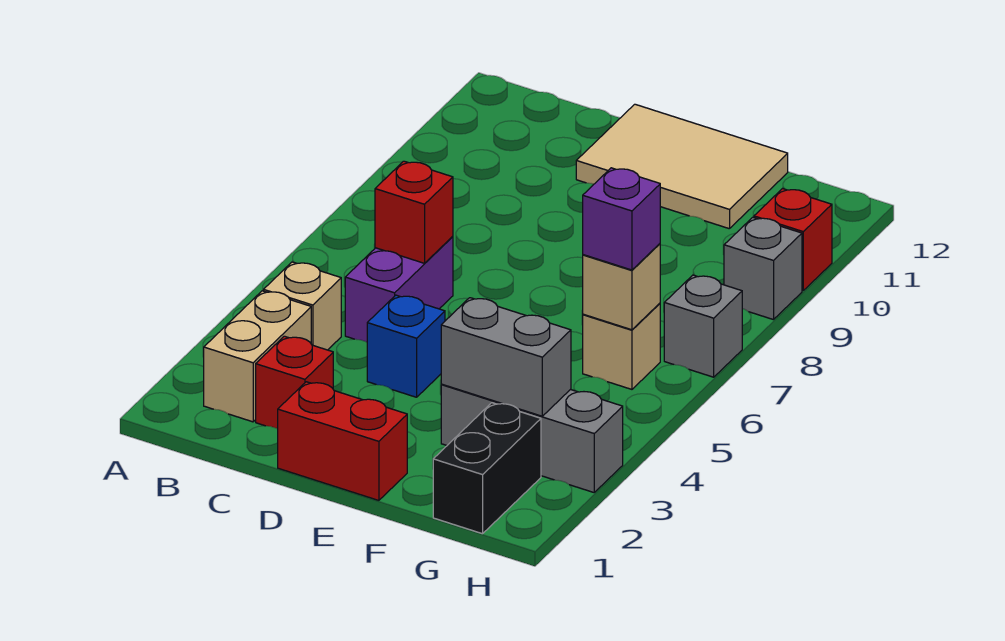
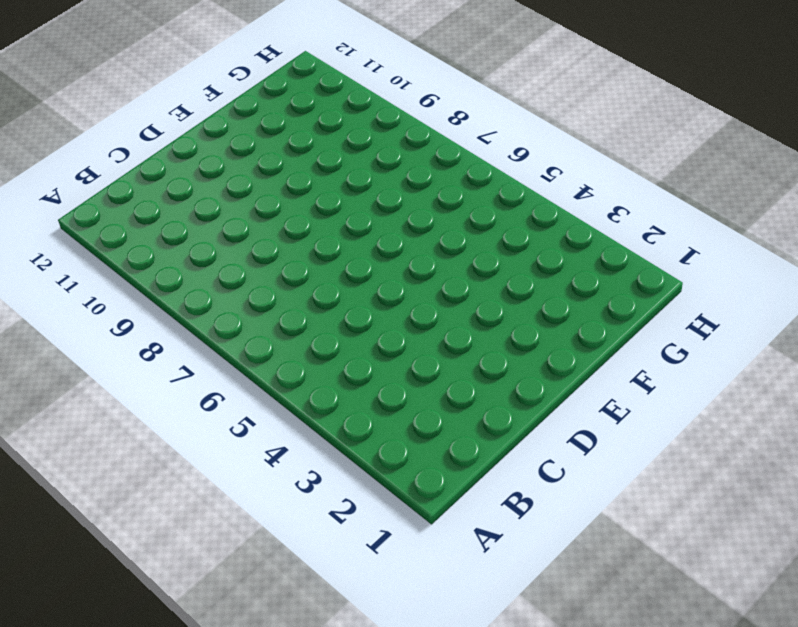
none -> tan 1x2 brick [204,291,311,422]
none -> tan 1x1 brick [264,262,341,350]
none -> red 1x1 brick [256,336,333,429]

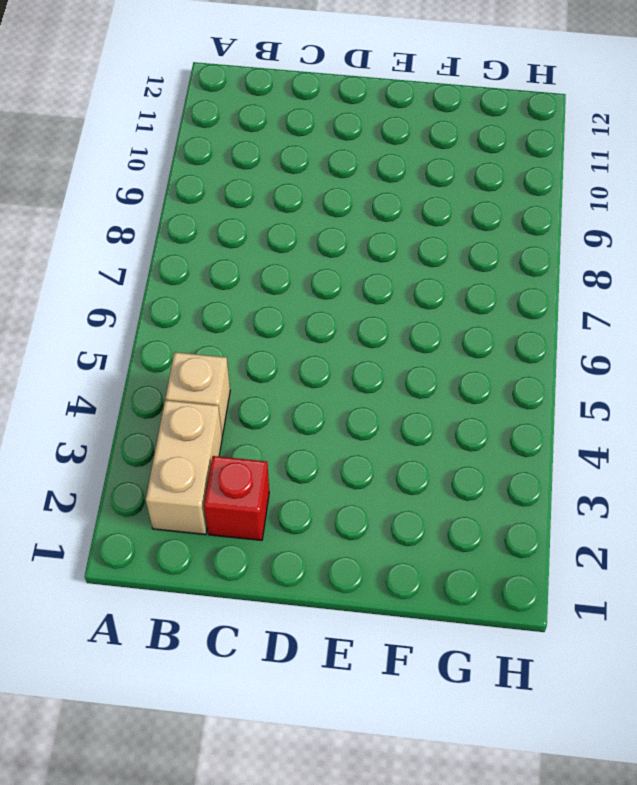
none -> purple 1x2 brick [345,236,453,342]
none -> red 1x2 brick [278,382,407,500]
none -> blue 1x1 brick [367,295,445,397]

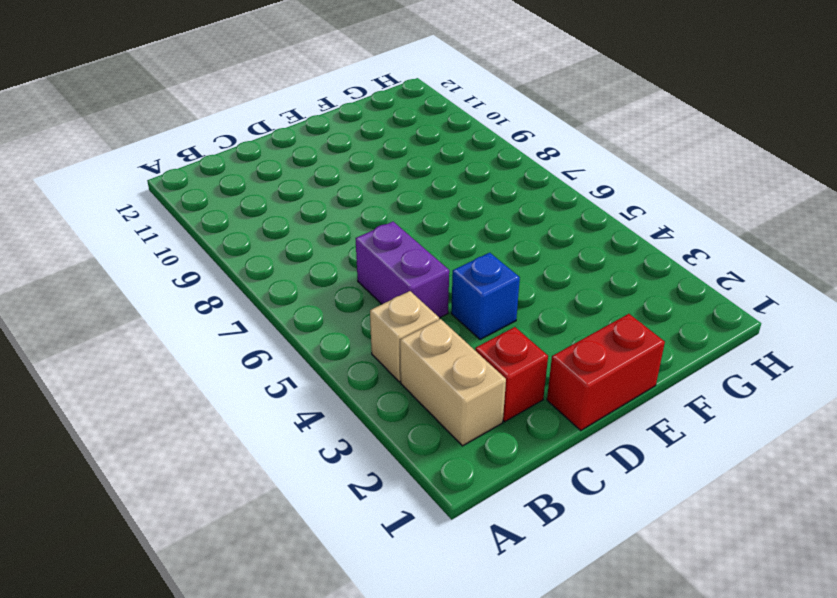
none -> tan 2x3 tile [576,104,788,229]
none -> grey 1x3 brick [441,384,623,492]
none -> black 1x2 brick [433,403,541,534]

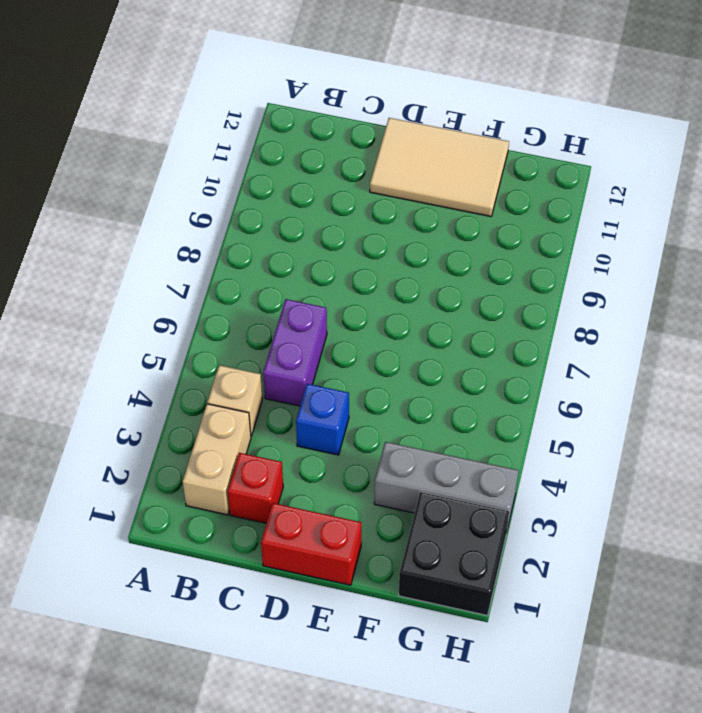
black 2x2 brick [398,492,509,616] -> black 1x2 brick [433,403,541,534]
none -> tan 1x1 brick [583,303,660,389]
none -> grey 1x1 brick [664,275,742,377]
none -> grey 1x1 brick [724,217,802,320]

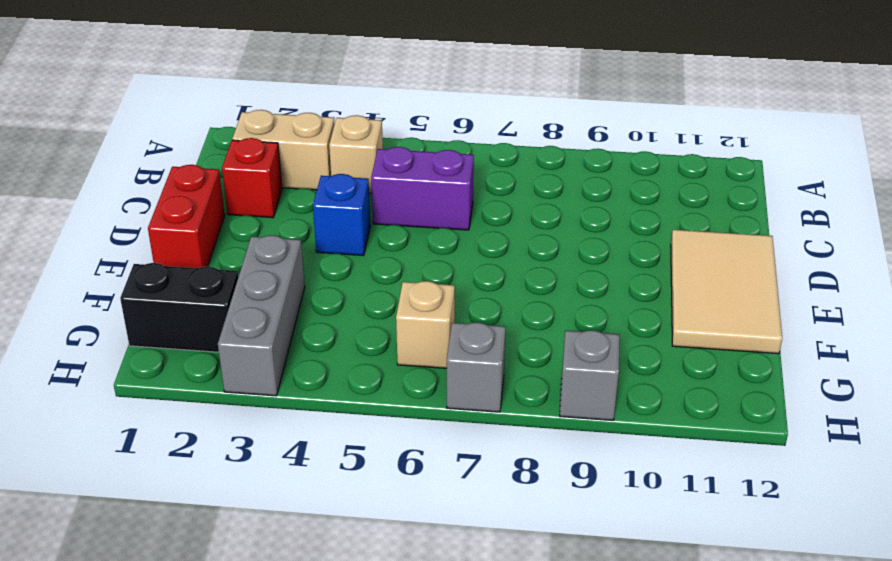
none -> red 1x1 brick [754,189,832,291]
none -> red 1x1 brick [375,161,453,263]
none -> grey 1x2 brick [441,298,571,416]

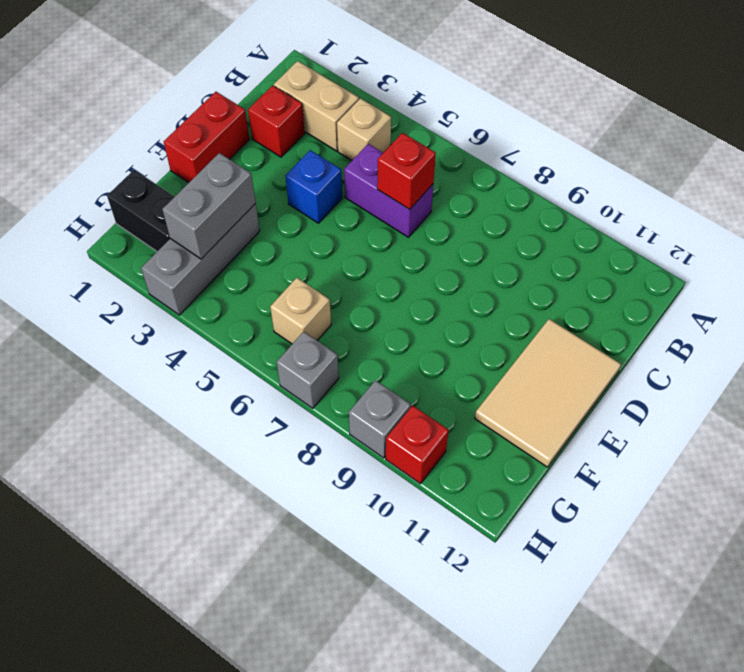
none -> tan 1x1 brick [583,244,660,330]
none -> purple 1x1 brick [583,168,660,270]

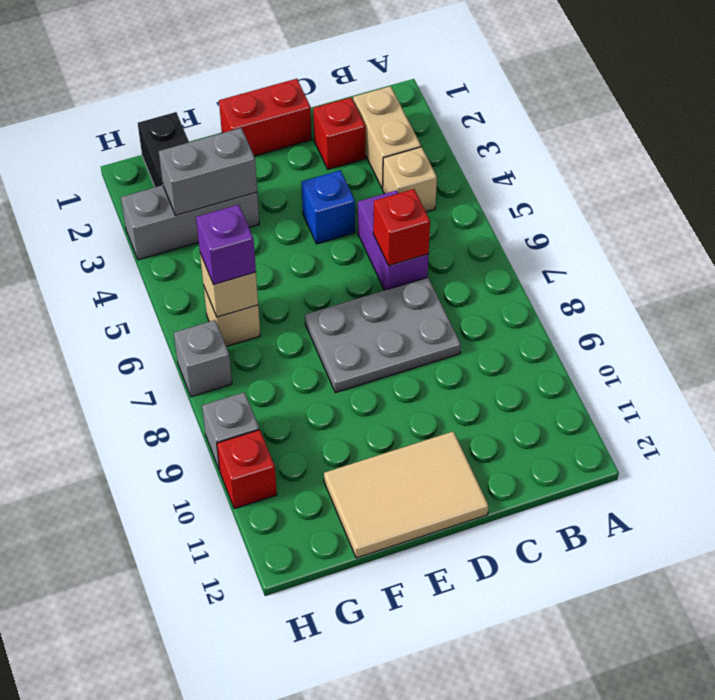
grey 2x3 plate [305,277,461,393] -> none

